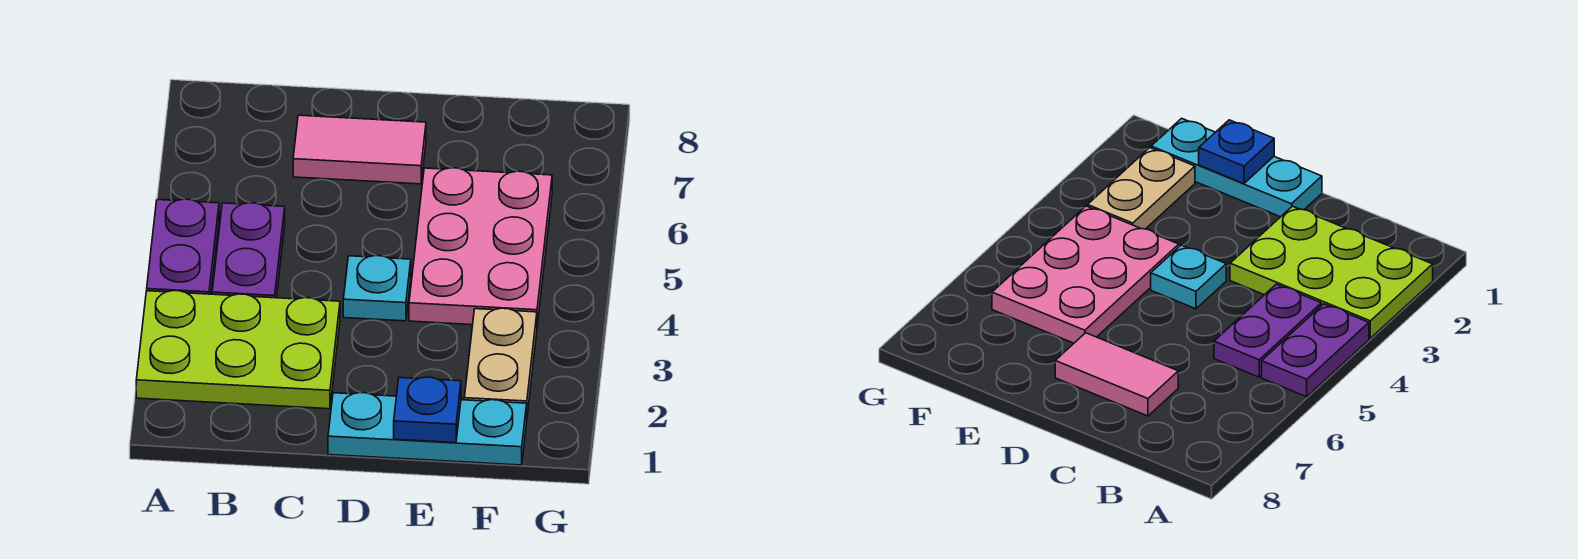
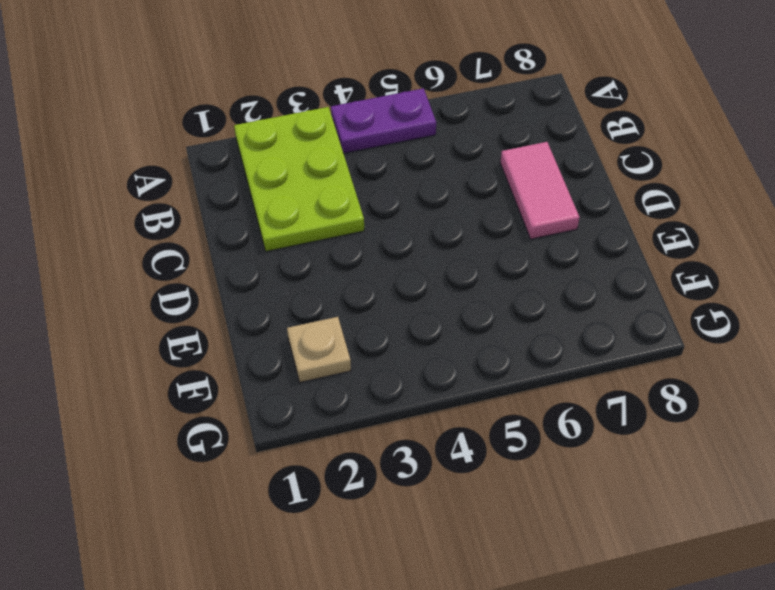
tan 1x1 plate [287,317,351,382] -> tan 1x2 plate [464,308,537,414]
none -> purple 1x2 plate [212,203,285,298]
none -> cyan 1x3 plate [328,393,527,465]

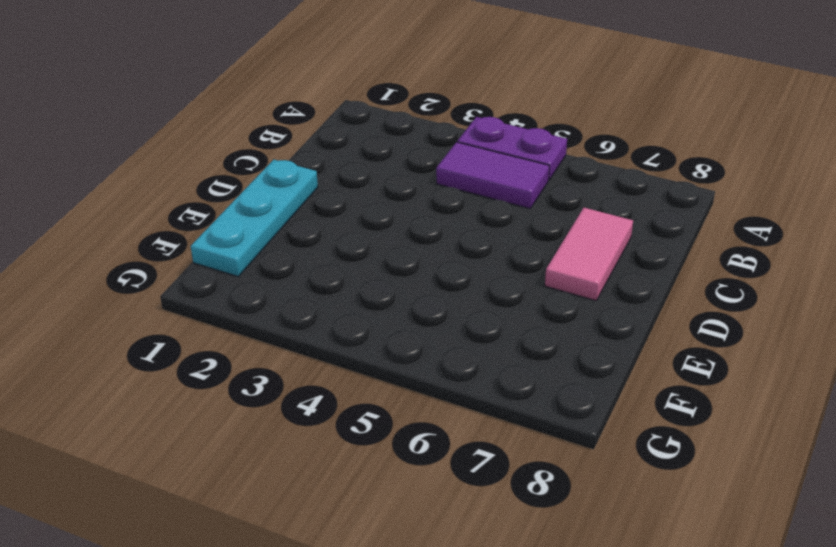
purple 1x2 tile [436,142,549,209] -> purple 1x2 plate [212,203,285,298]
none -> lime 2x3 plate [136,291,340,409]
none -> cyan 1x1 plate [343,256,411,321]

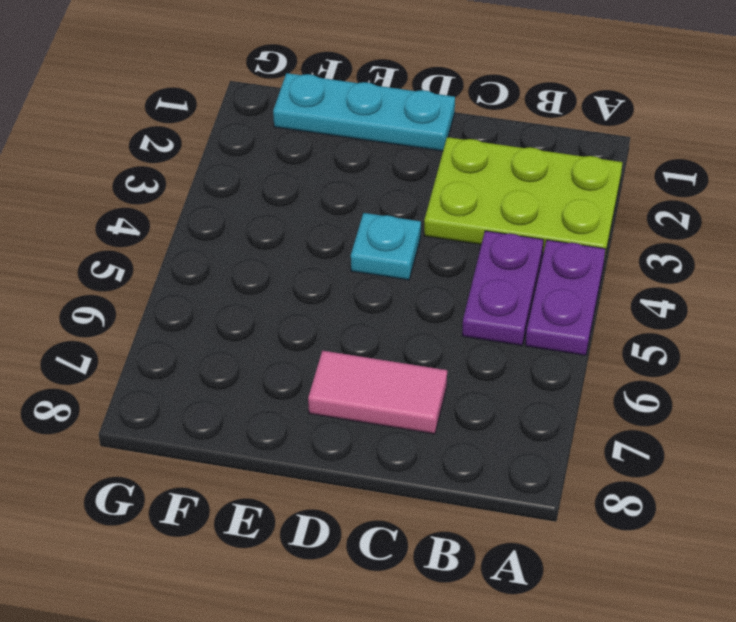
none -> pink 2x3 plate [409,168,552,325]
none -> tan 1x2 plate [464,308,537,414]

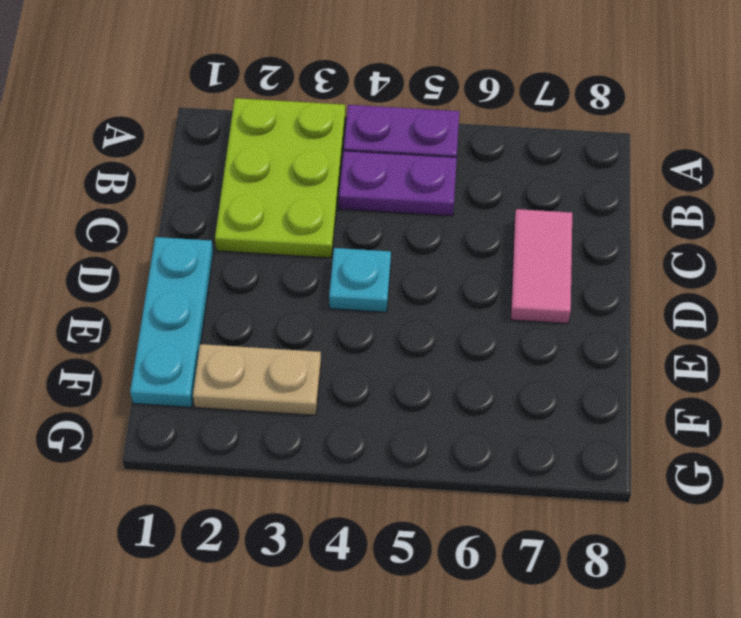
none -> pink 2x3 plate [409,168,552,325]
none -> blue 1x1 plate [394,377,461,443]

